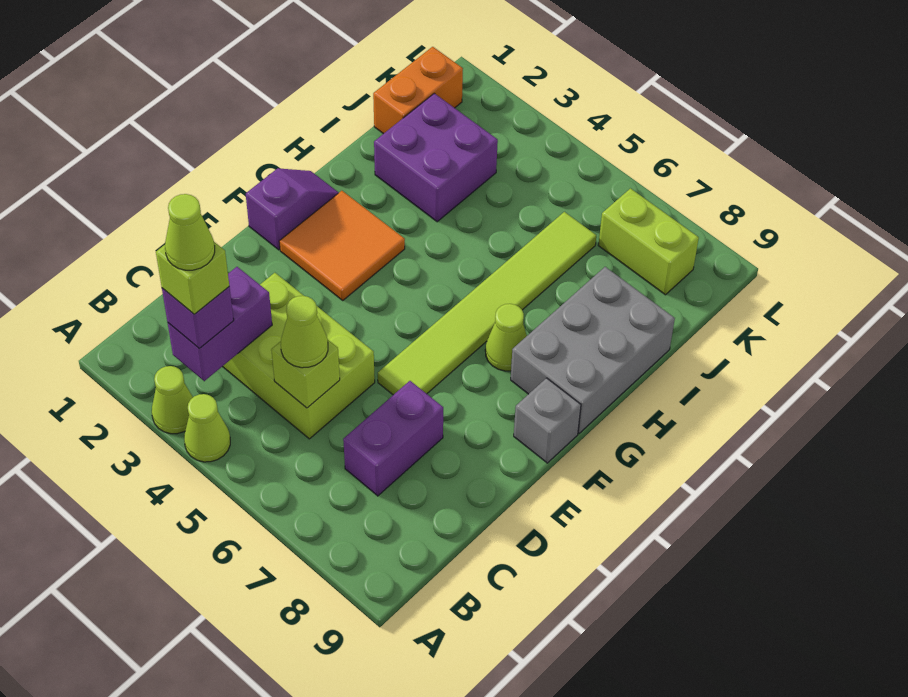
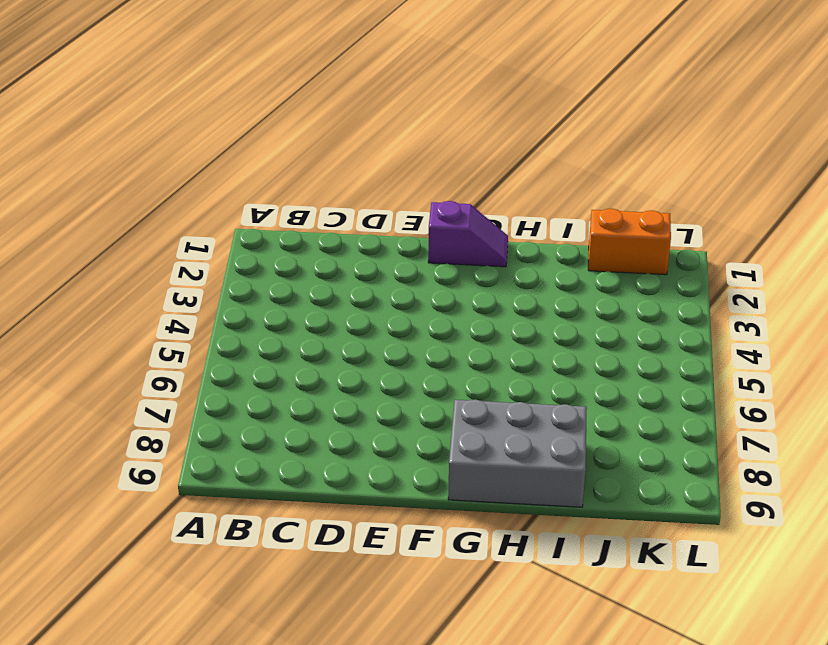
none -> lime 1x1 cone [152,366,193,434]
none -> lime 1x1 cone [184,394,230,462]
none -> lime 2x3 brick [222,273,375,439]

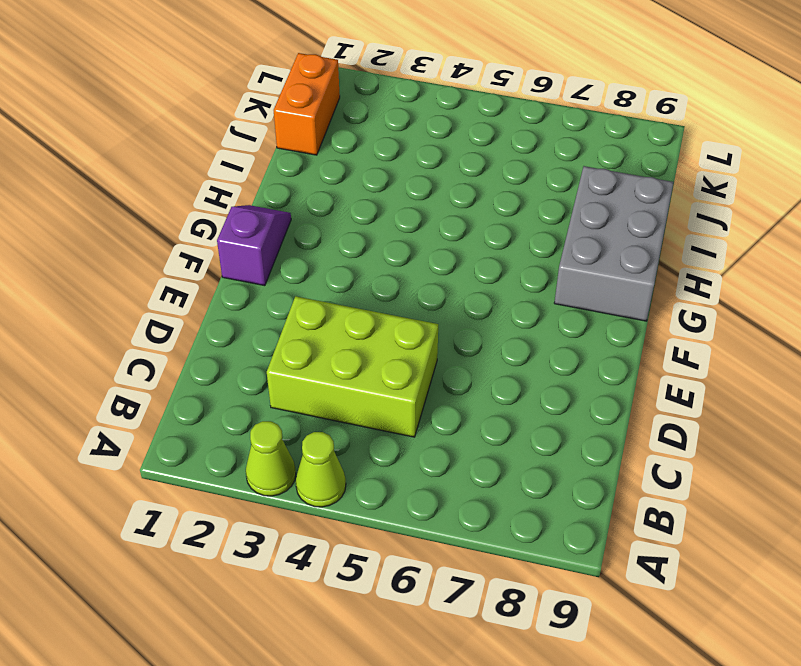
none -> purple 1x2 brick [343,381,443,496]
none -> lime 1x6 tile [378,212,596,395]
none -> orange 2x2 tile [279,191,405,300]

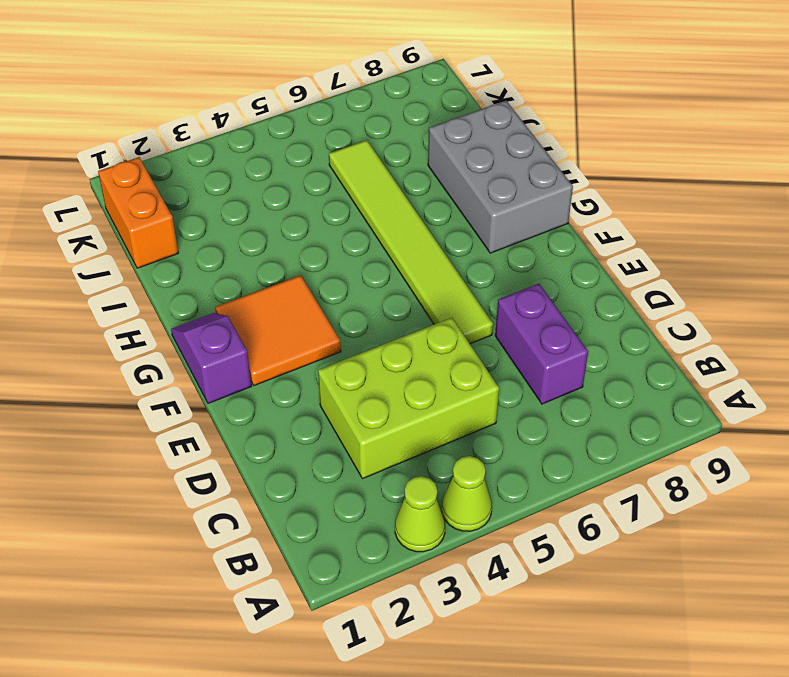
none -> grey 1x1 brick [514,378,581,463]
none -> lime 1x1 cone [485,304,527,371]
none -> purple 2x2 brick [374,93,498,222]

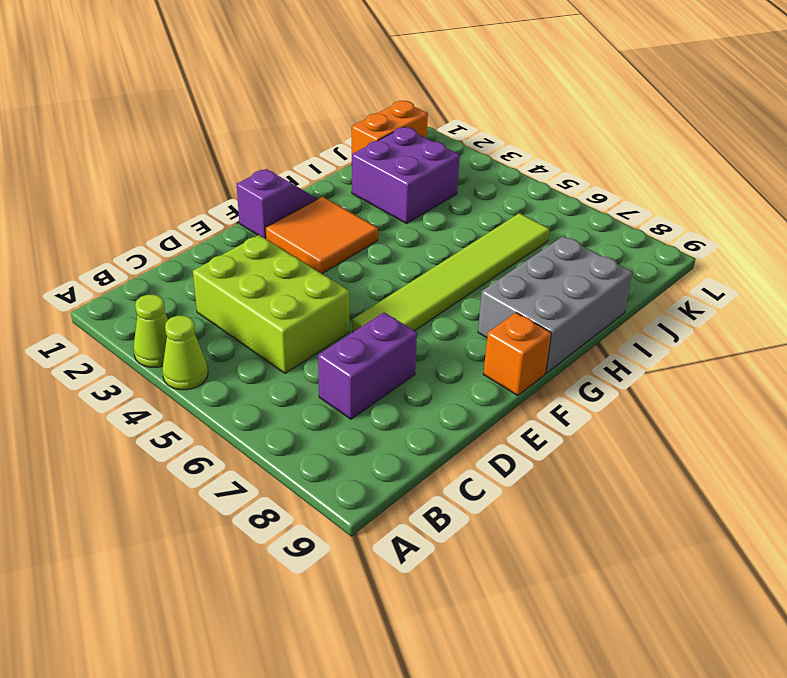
orange 1x1 brick [483,313,551,396] -> grey 1x1 brick [514,378,581,463]
none -> lime 1x1 cone [485,304,527,371]
none -> lime 1x2 brick [598,188,699,295]
none -> purple 1x2 brick [168,267,272,381]

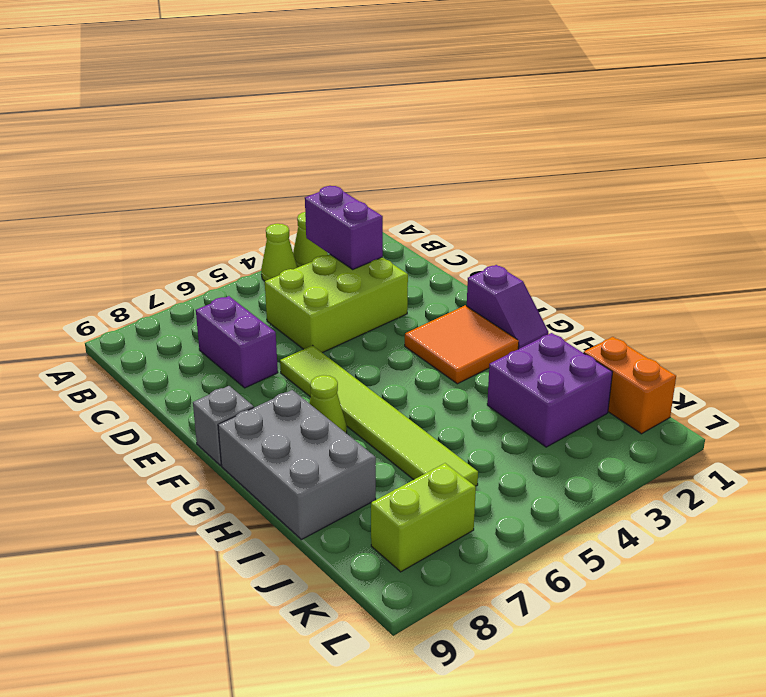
none -> lime 1x1 brick [271,340,340,408]
none -> purple 1x1 brick [162,287,234,349]
none -> lime 1x1 cone [281,296,328,368]

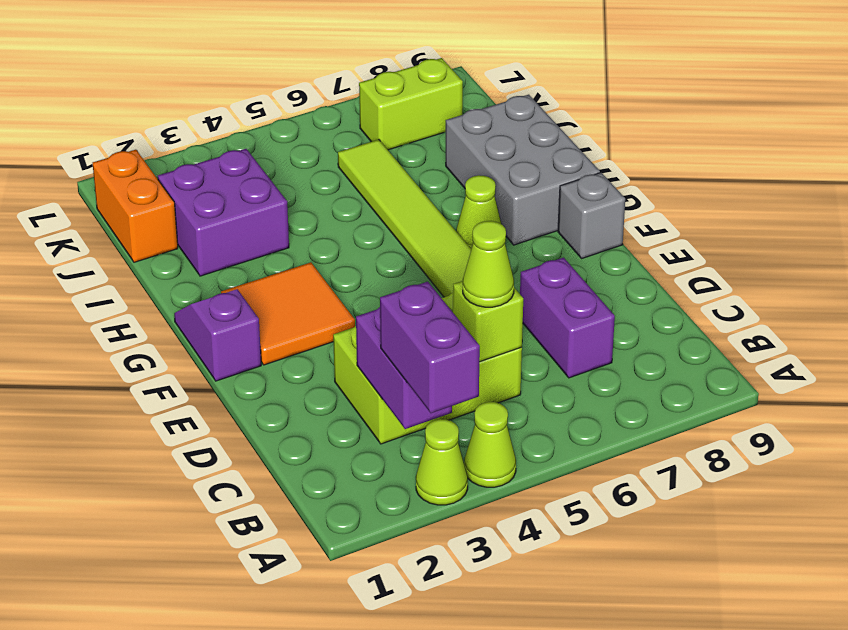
purple 1x2 brick [380,282,480,413] -> purple 1x1 brick [162,287,234,349]
none -> lime 1x1 brick [156,242,229,314]
none -> lime 1x1 cone [165,194,215,270]

